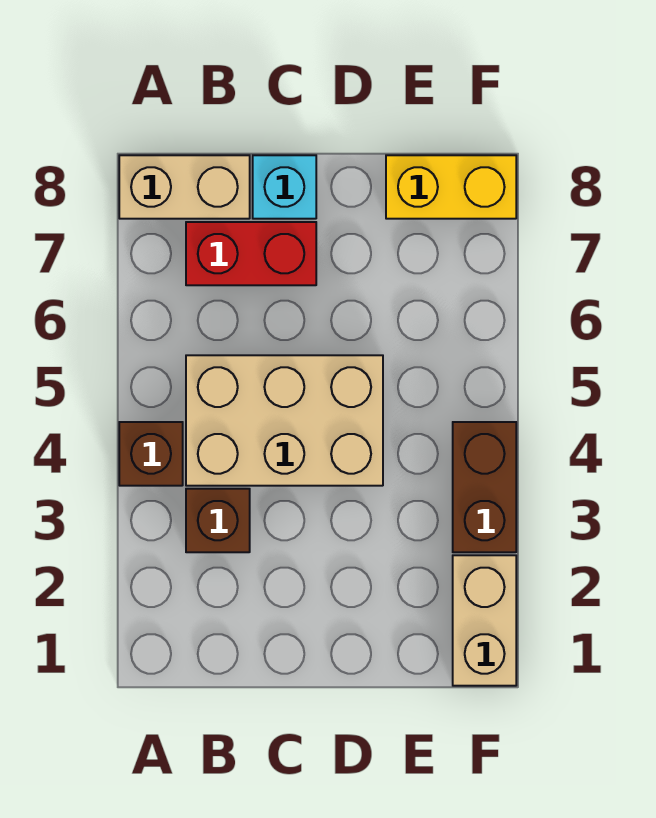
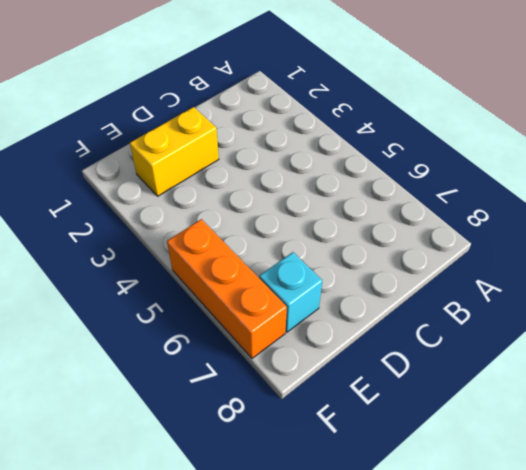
yellow 1x2 brick [130,107,219,196] -> yellow 1x2 brick moved to [386,155,516,219]
cyan 1x1 brick [259,252,322,332] -> cyan 1x1 brick moved to [253,155,316,219]
orange 1x3 brick [167,219,287,358] -> none
none -> brown 1x1 brick [119,422,183,486]
none -> tan 1x2 brick [119,155,250,219]

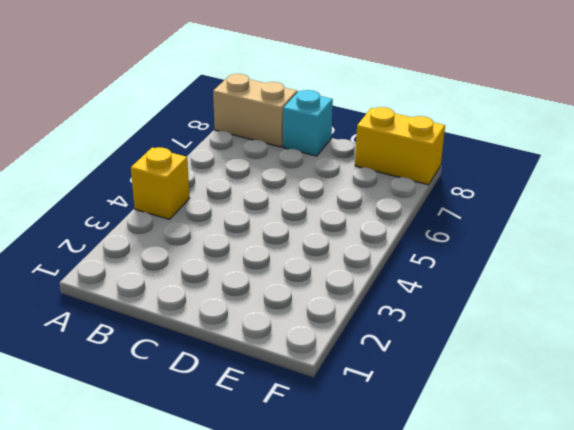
yellow 1x1 brick [131,147,190,219] -> brown 1x1 brick [119,422,183,486]
none -> brown 1x1 brick [186,489,250,552]
none -> tan 2x3 brick [186,355,383,486]

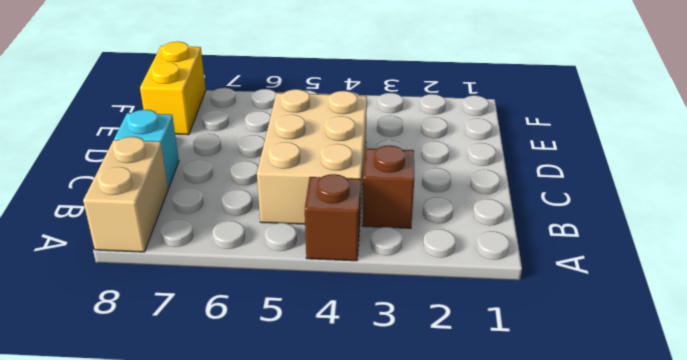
none -> red 1x2 brick [186,222,316,285]
none -> tan 1x2 brick [453,555,516,686]

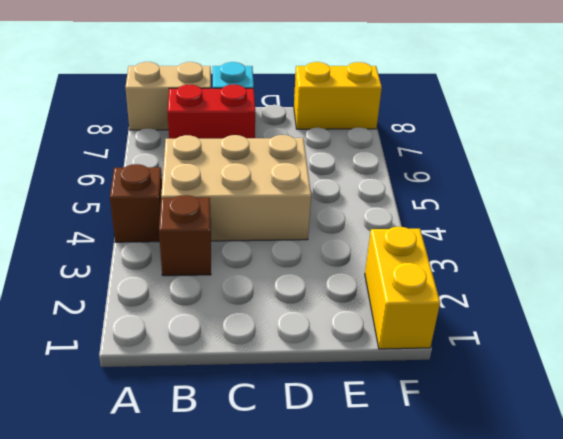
yellow 1x2 brick [365,227,440,349] -> tan 1x2 brick [453,555,516,686]
none -> brown 1x2 brick [453,422,516,552]

